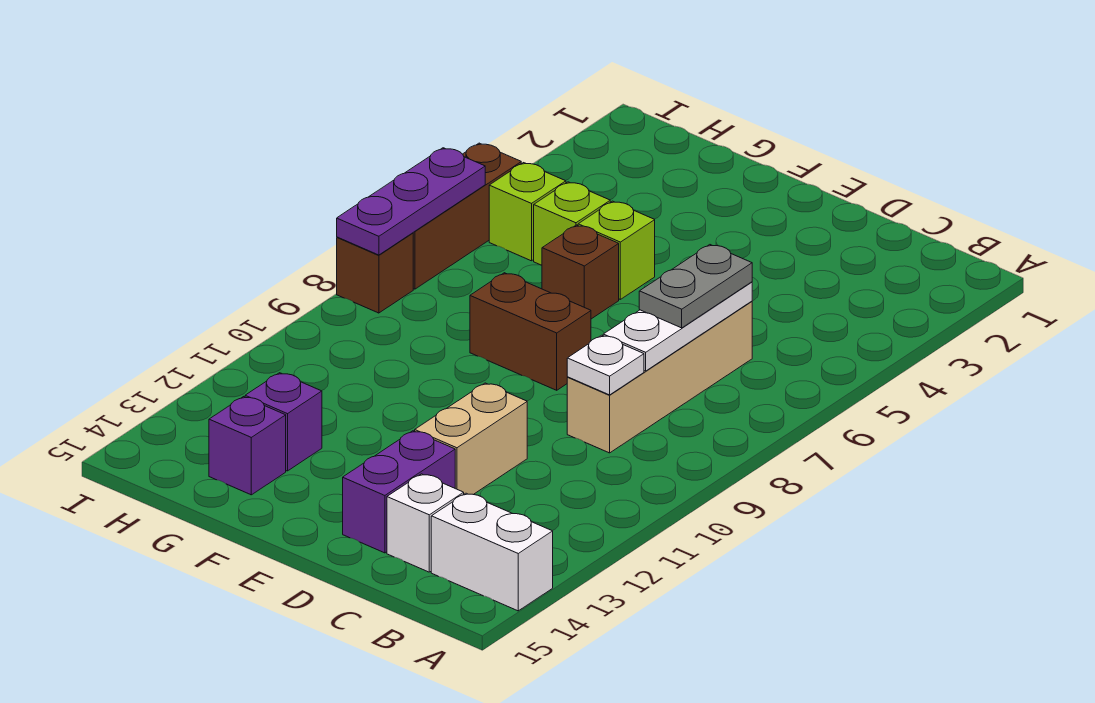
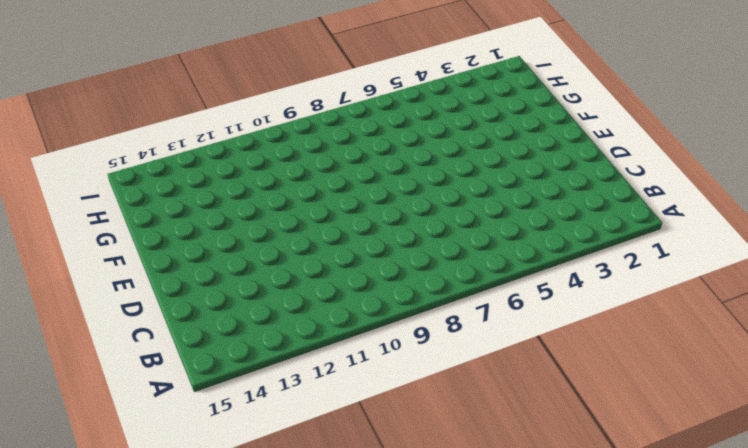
none -> white 1x2 brick [431,493,553,611]
none -> tan 1x4 brick [567,301,752,453]
none -> white 1x1 brick [387,474,464,572]

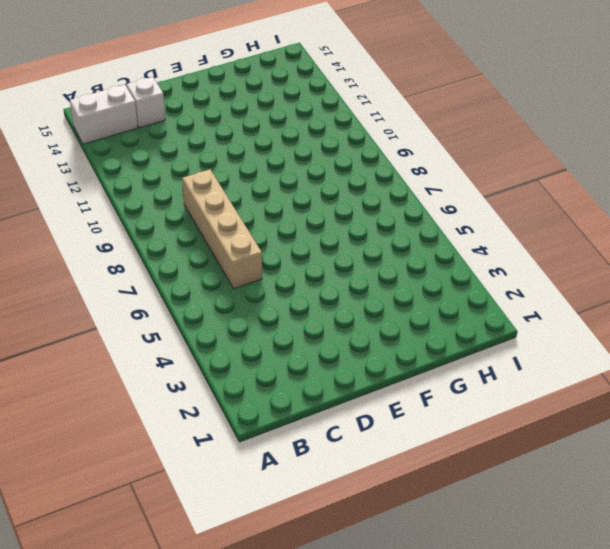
none -> tan 1x2 brick [415,383,527,495]
none -> purple 1x2 brick [343,431,455,553]
none -> brown 1x2 brick [470,273,591,390]

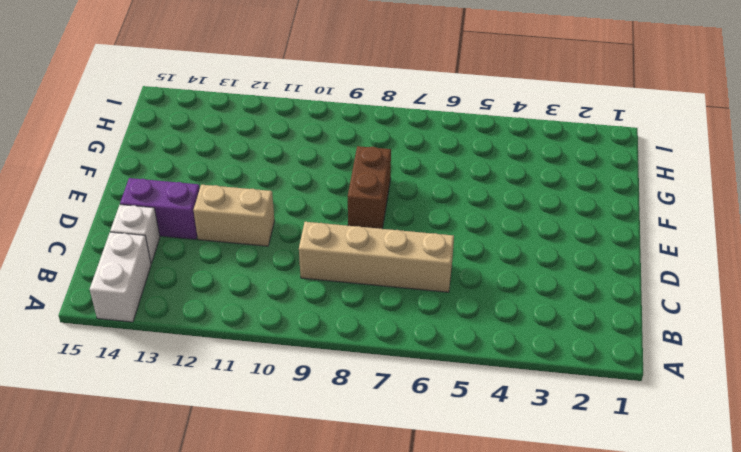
none -> lime 1x1 brick [578,201,655,299]
none -> brown 1x1 brick [542,225,619,319]
none -> lime 1x1 brick [534,182,610,265]

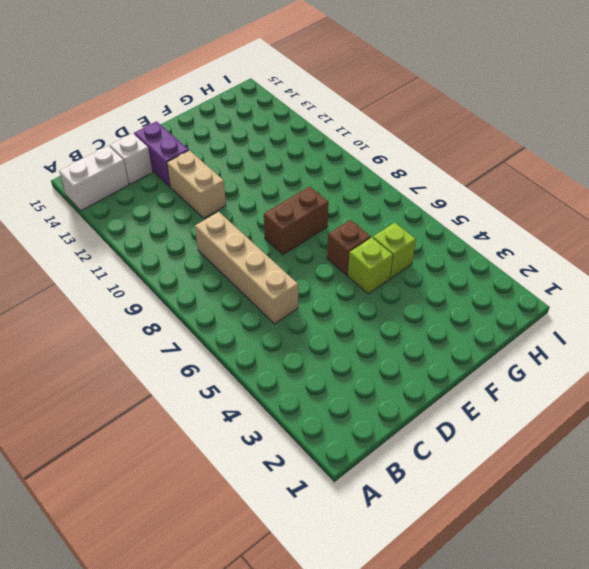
none -> purple 1x1 brick [245,373,322,471]
none -> purple 1x1 brick [209,397,286,495]
none -> lime 1x1 brick [489,163,566,261]

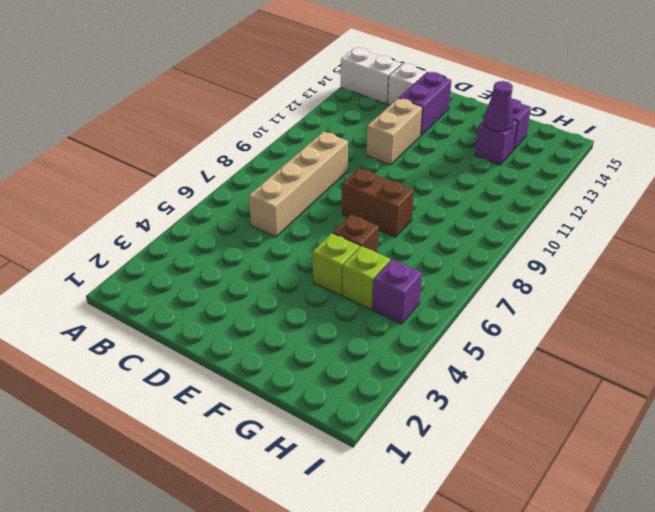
purple 1x1 cone [484,81,514,132] -> none
purple 1x1 brick [372,260,422,324] -> lime 1x1 brick [489,163,566,261]
none -> brown 1x3 brick [413,143,521,289]
none -> brown 1x1 brick [337,233,413,313]
none -> white 1x3 plate [603,282,752,371]

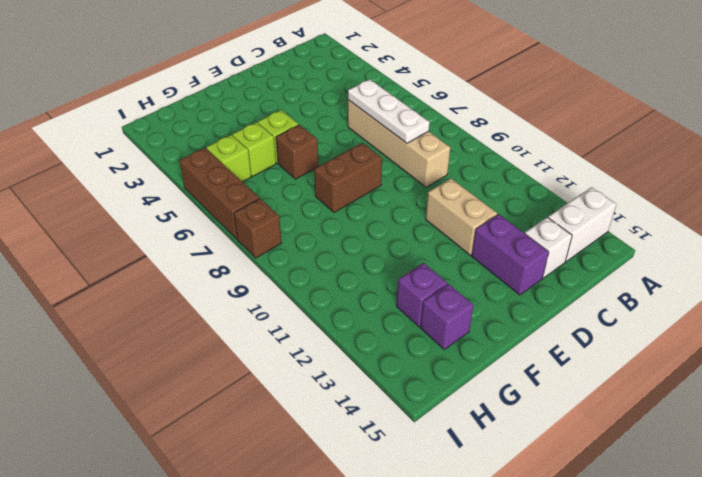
none -> white 1x1 plate [567,335,644,395]
none -> purple 1x3 plate [337,148,485,255]
none -> grey 1x2 plate [639,245,752,328]

